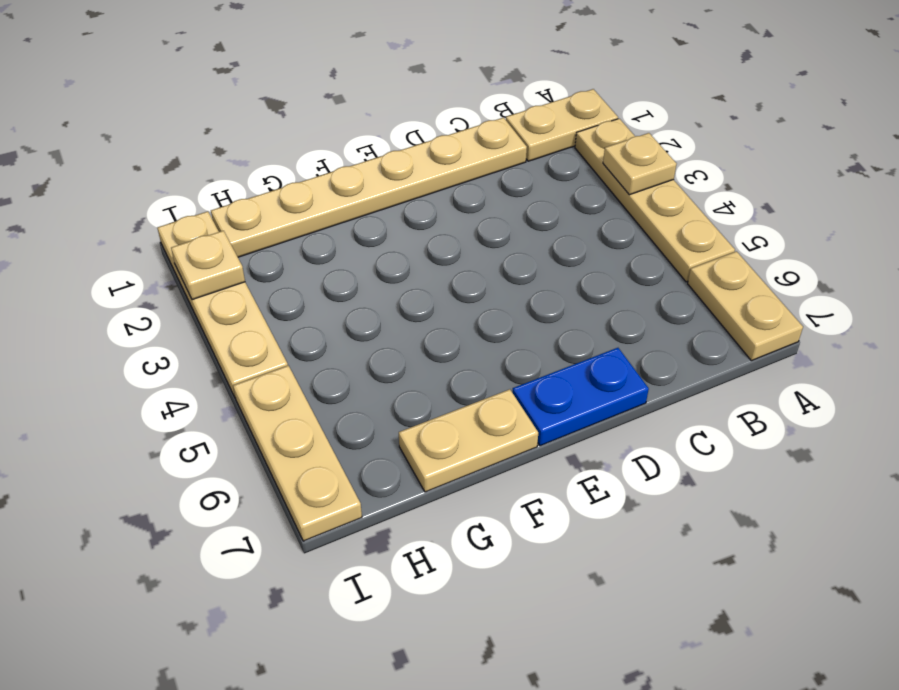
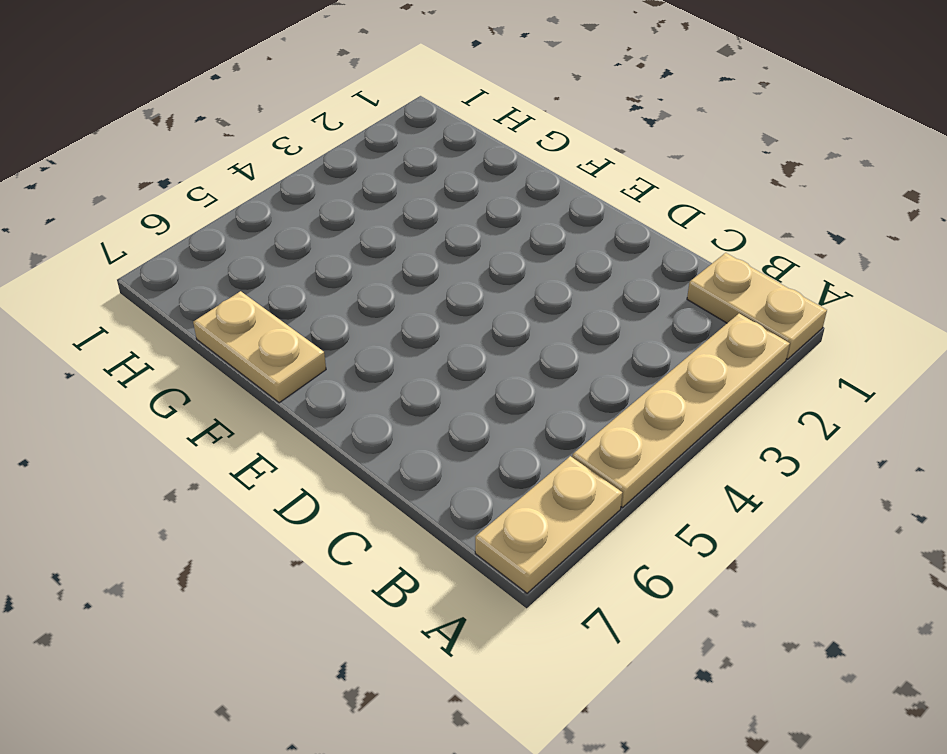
none -> tan 1x6 plate [211,118,527,257]
none -> blue 1x2 plate [512,348,649,446]

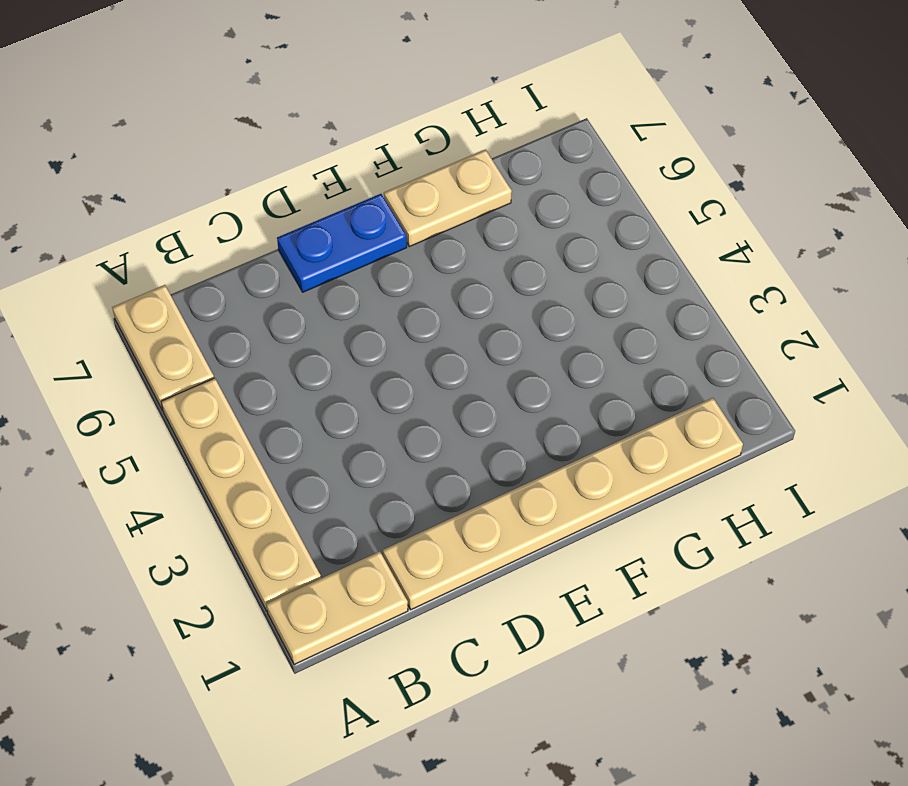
none -> tan 1x4 plate [158,211,288,397]
none -> tan 1x3 plate [233,366,362,541]

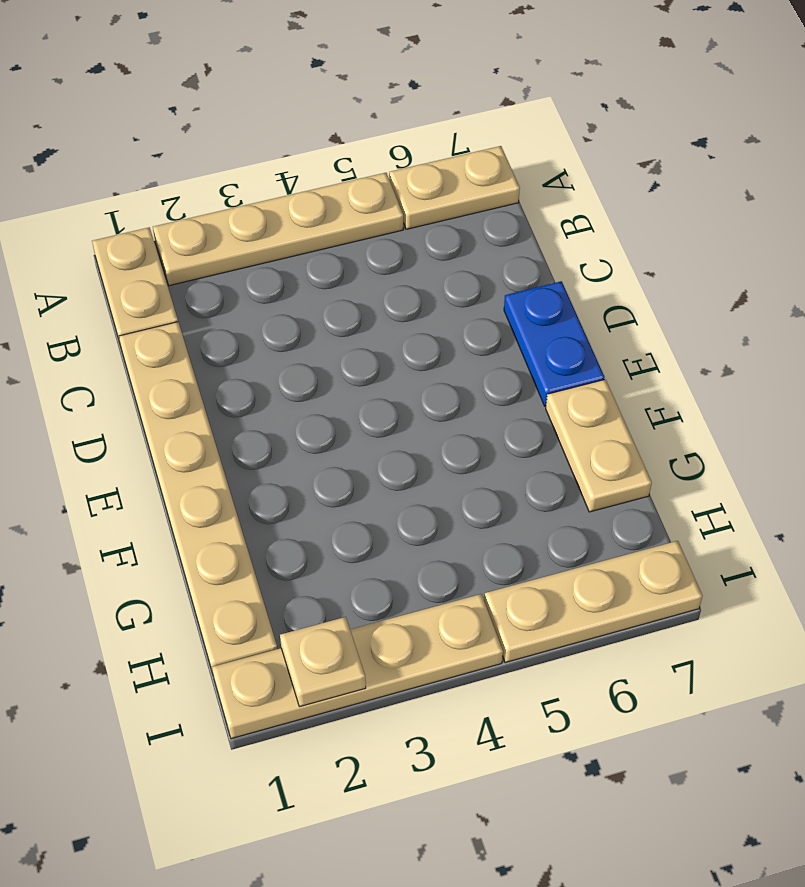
none -> tan 1x1 plate [603,133,676,195]

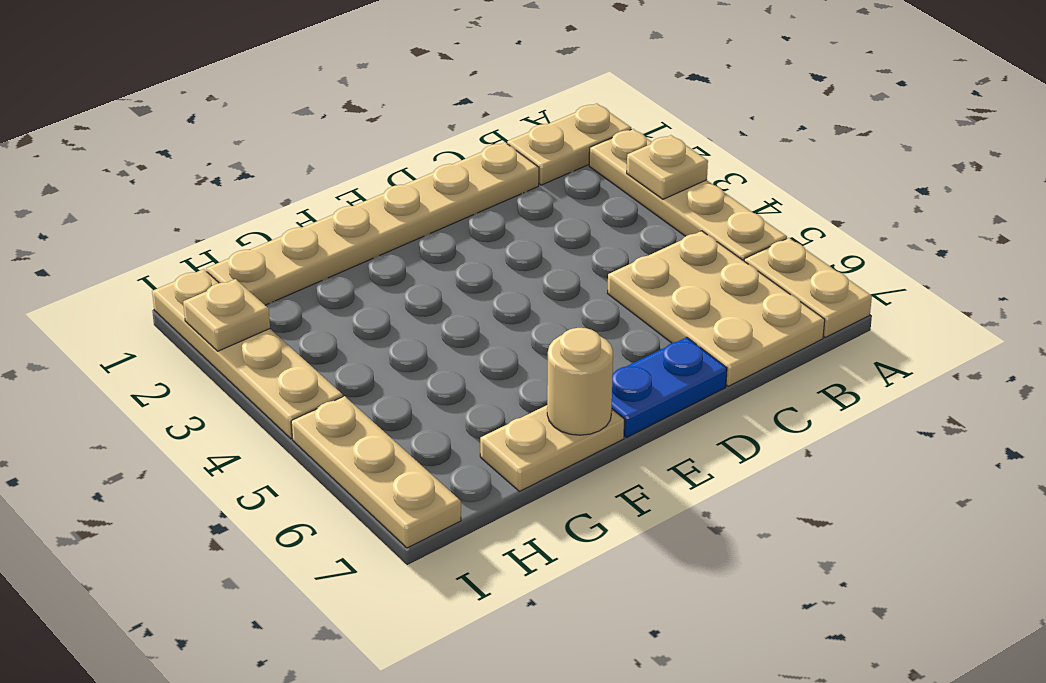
tan 2x3 plate [607,231,825,386] -> none
tan 1x1 round brick [547,328,613,435] -> none

